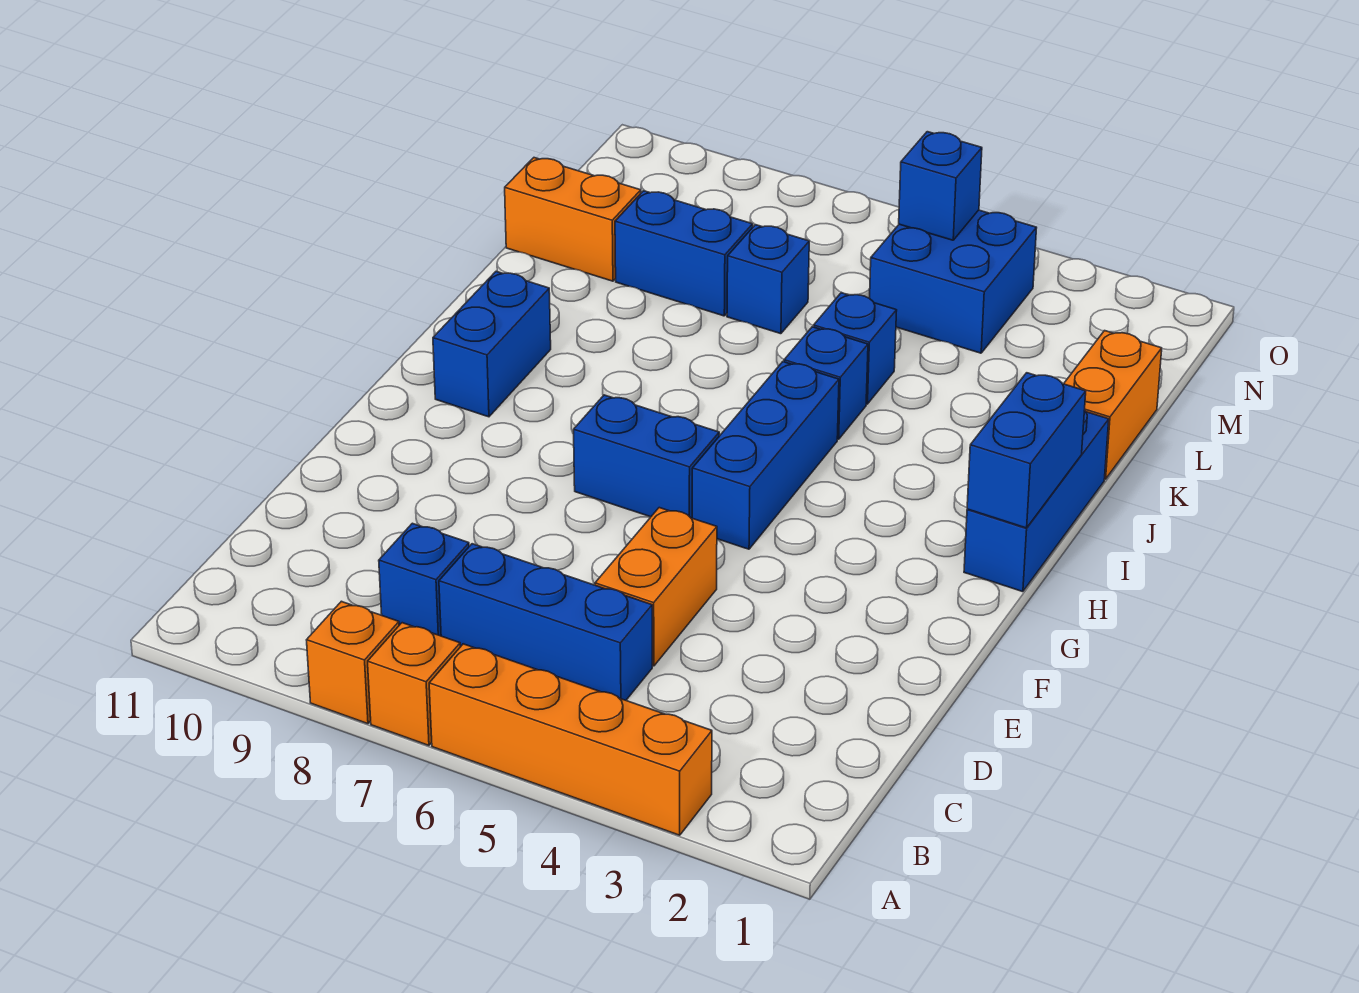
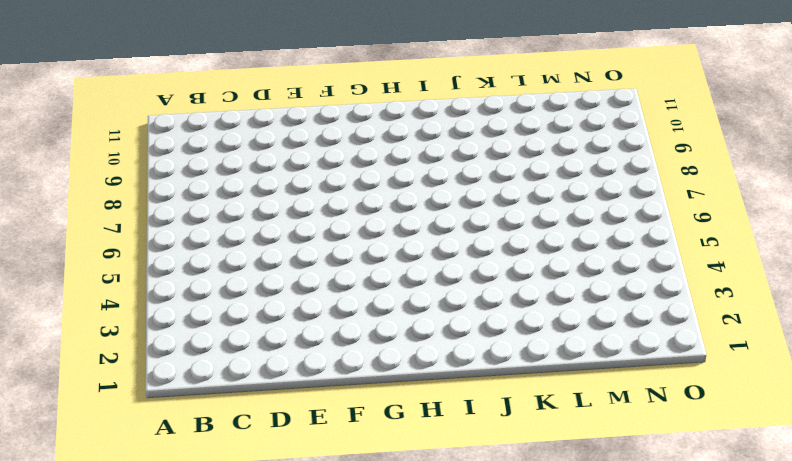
none -> orange 1x4 brick [429,644,712,835]
none -> orange 1x1 brick [368,623,460,745]
none -> orange 1x1 brick [307,601,399,724]

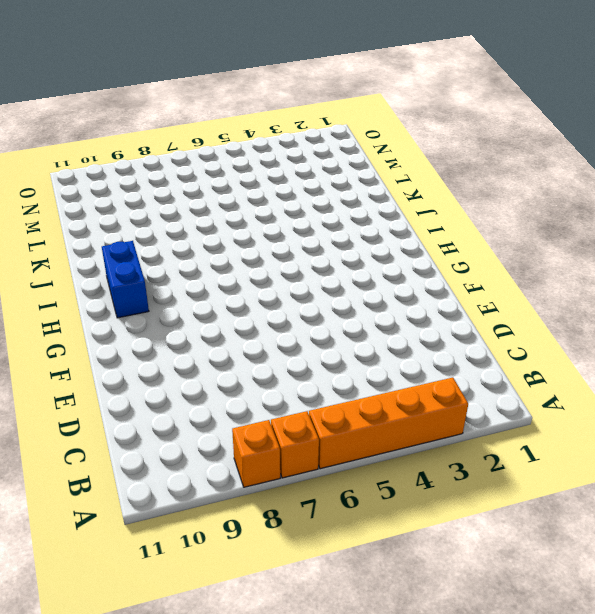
none -> blue 1x3 brick [439,544,652,700]
none -> blue 1x1 brick [379,523,469,636]
none -> orange 1x2 brick [595,508,717,666]

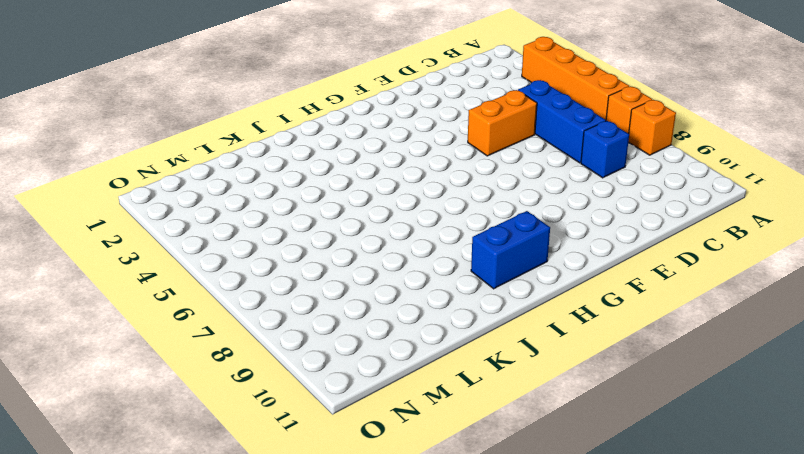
none -> blue 1x3 brick [692,362,839,549]
none -> blue 1x2 brick [574,395,719,518]
none -> blue 1x3 brick [964,410,1109,592]

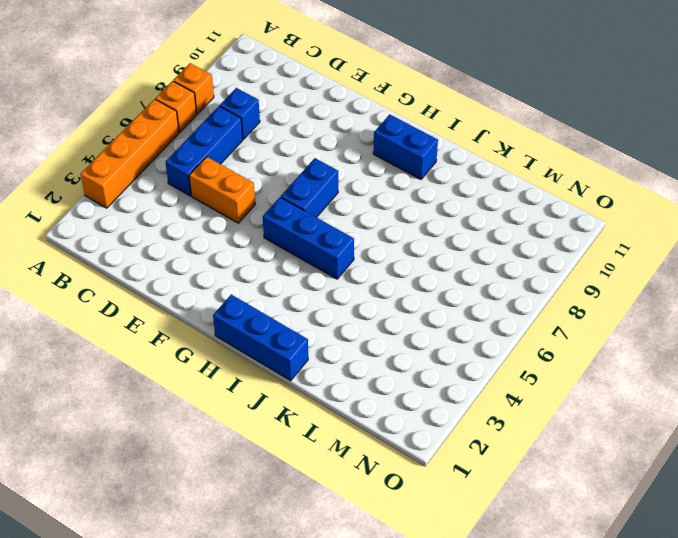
none -> blue 1x1 brick [784,327,868,439]
none -> orange 1x2 brick [1064,331,1162,479]
none -> blue 1x1 brick [814,293,897,404]

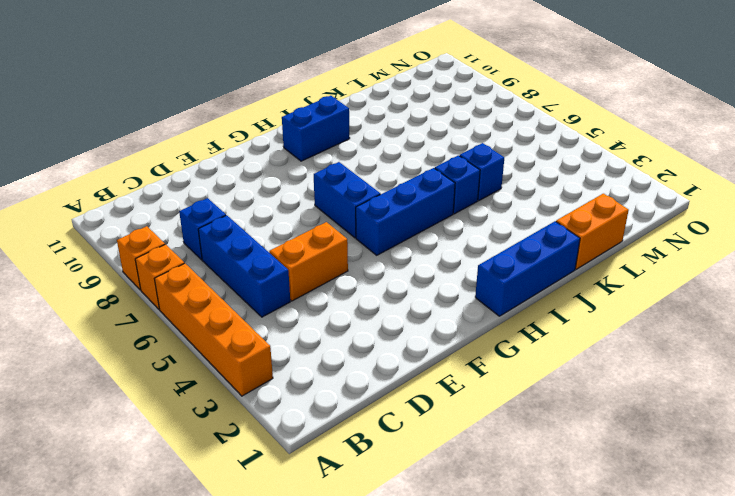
none -> blue 1x1 brick [727,225,809,334]
none -> blue 1x2 brick [615,191,753,316]
none -> orange 1x2 brick [505,158,641,281]

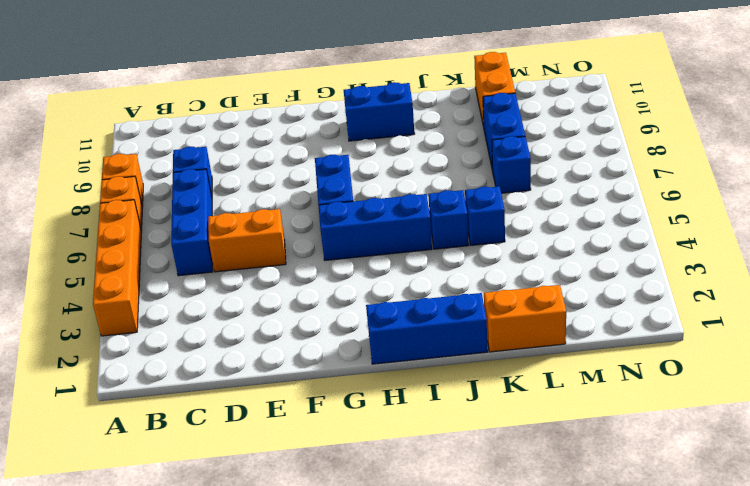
none -> blue 2x2 brick [870,210,1036,353]
none -> blue 1x2 brick [967,373,1086,528]
none -> blue 1x1 brick [899,132,982,240]

